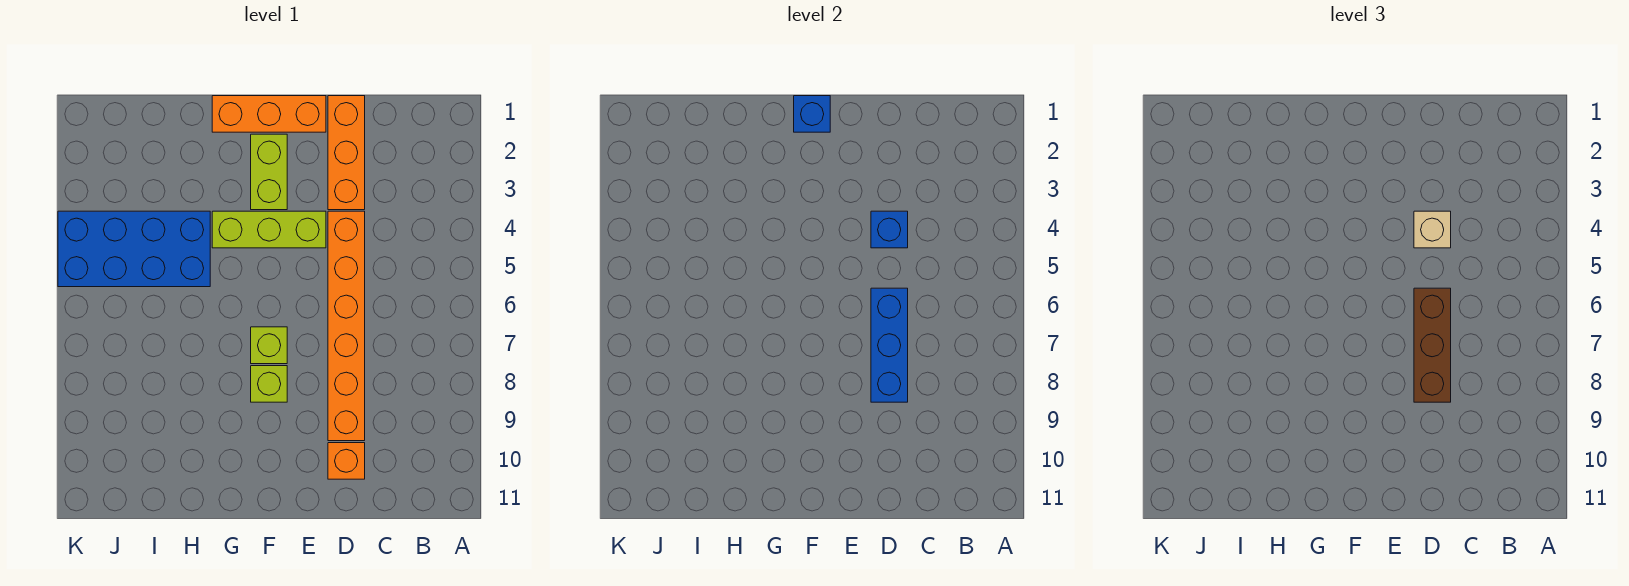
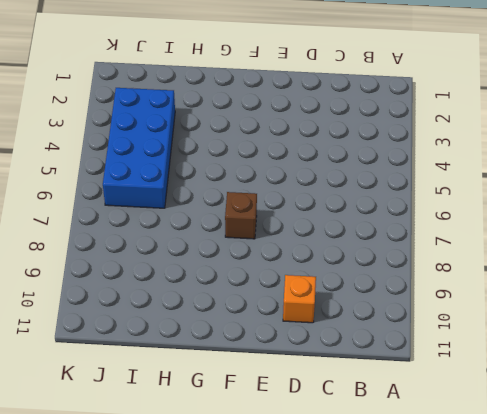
brown 1x1 brick [225,192,257,239] -> lime 1x1 brick [251,327,287,364]
blue 2x4 brick [103,88,175,208] -> blue 2x4 brick turned to [58,211,210,287]
none -> orange 1x3 brick [328,96,365,210]
none -> orange 1x6 brick [328,211,365,441]
none -> orange 1x3 brick [212,96,326,132]

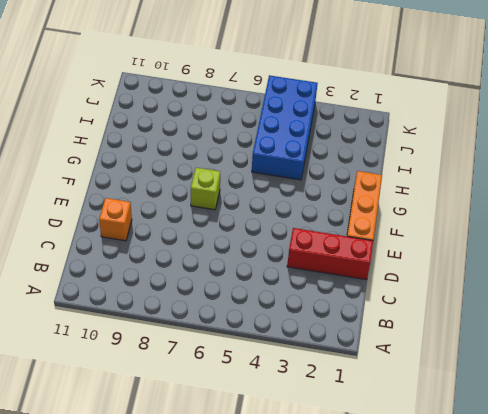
red 1x3 brick [287,228,373,280] -> orange 1x3 brick [328,96,365,210]
none -> orange 1x6 brick [328,211,365,441]
none -> lime 1x3 brick [212,211,326,248]
none -> lime 1x2 brick [251,134,287,210]

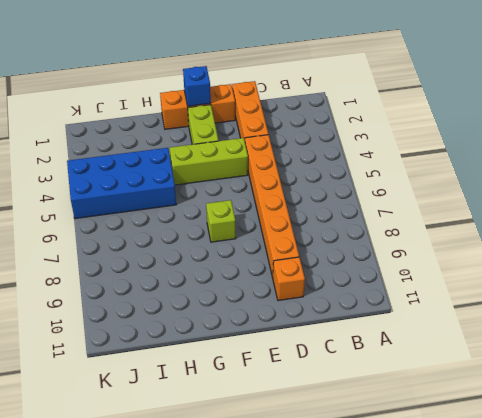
none -> lime 1x1 brick [251,366,287,402]
none -> blue 1x1 brick [871,211,908,248]
none -> blue 1x3 brick [871,288,908,402]

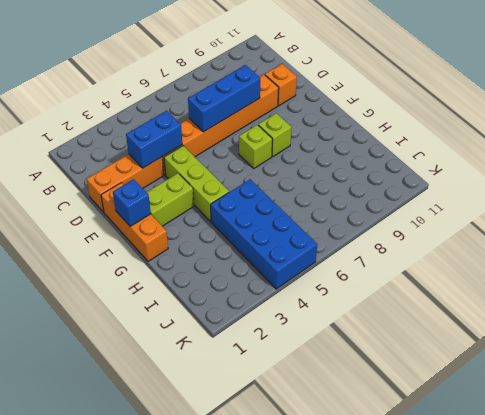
blue 1x2 brick [126,111,182,168] -> blue 1x1 brick [871,211,908,248]
none -> tan 1x1 brick [1414,211,1451,248]
none -> brown 1x3 brick [1414,288,1451,402]

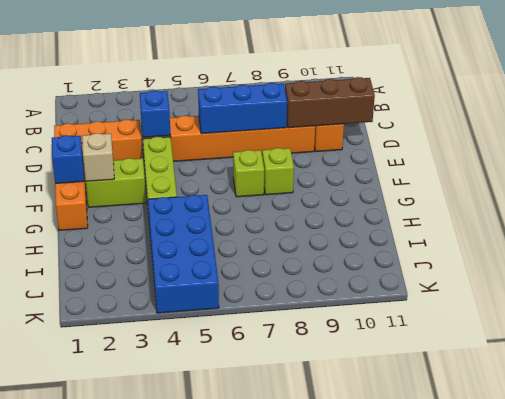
brown 1x3 brick [285,77,375,128] -> brown 1x3 brick moved to [1414,288,1451,402]
tan 1x1 brick [82,133,114,181] -> tan 1x1 brick moved to [1414,211,1451,248]

